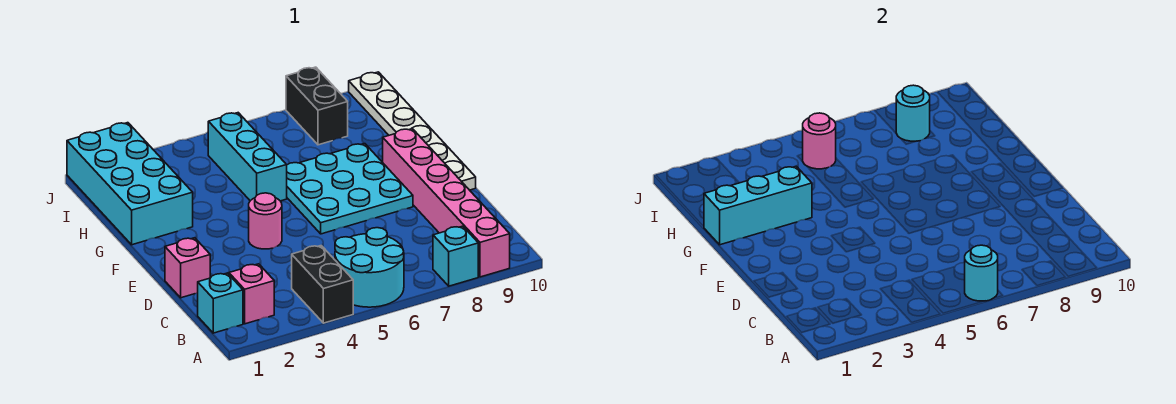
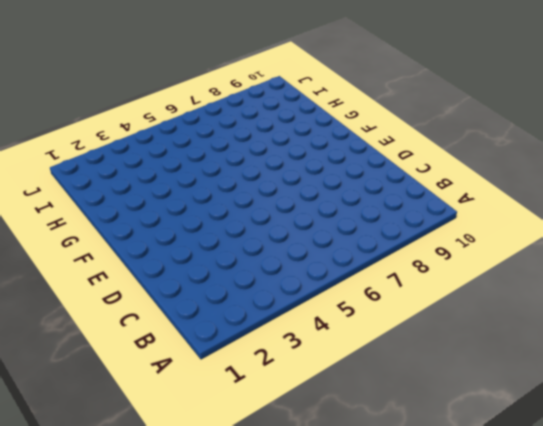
none -> black 1x2 brick [292,246,353,323]
none -> cyan 2x2 round brick [335,228,404,307]
none -> cyan 1x1 brick [433,226,478,286]

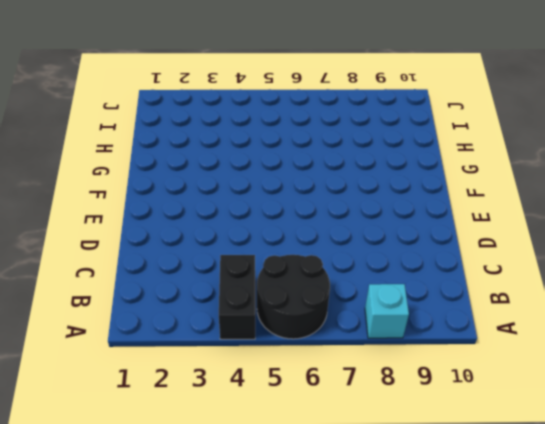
black 2x2 round brick [257,255,330,339] -> cyan 2x2 round brick [335,228,404,307]
none -> pink 1x6 brick [383,129,510,277]
none -> cyan 1x1 brick [198,273,243,333]
none -> pink 1x1 brick [229,264,274,324]

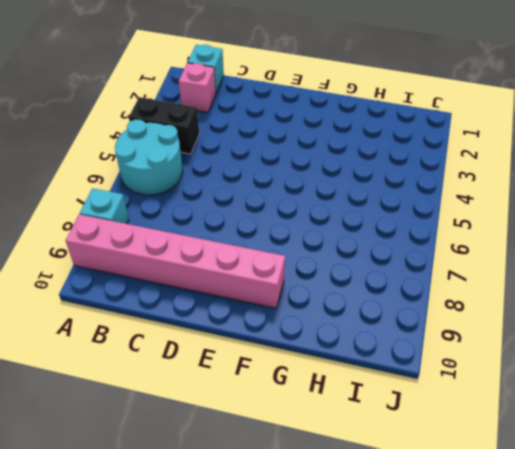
none -> pink 1x1 brick [165,238,210,298]
none -> pink 1x1 round brick [249,193,282,249]
none -> cyan 3x3 plate [287,144,413,234]

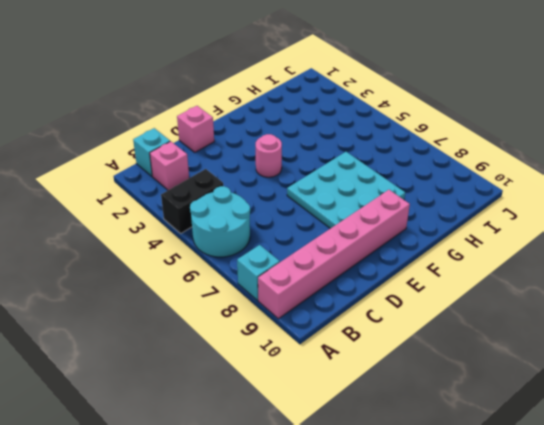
none -> white 1x6 plate [349,72,476,190]
none -> cyan 2x4 brick [67,123,193,245]
none -> cyan 1x3 brick [208,113,287,201]

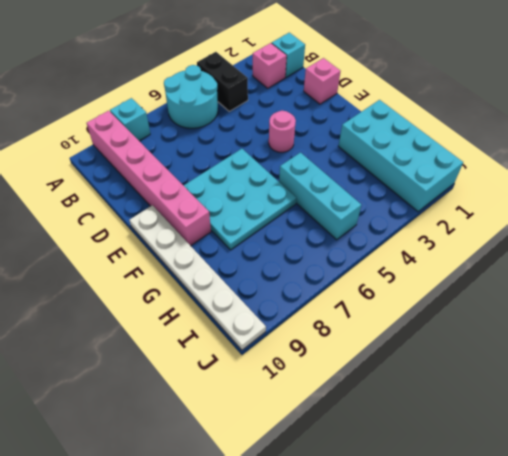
none -> black 1x2 brick [286,67,348,145]
none -> cyan 1x1 round brick [965,245,998,301]
none -> cyan 1x3 brick [704,166,812,245]

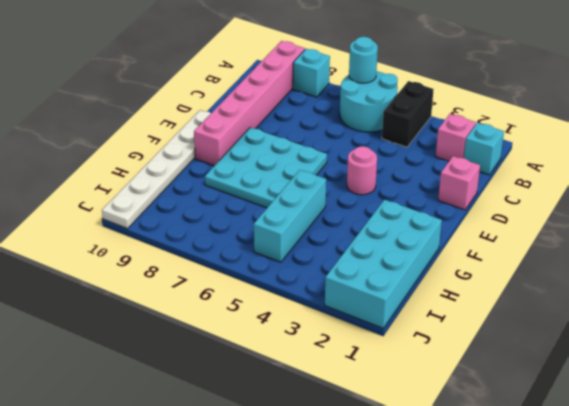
none -> black 1x2 brick [286,67,348,145]
none -> cyan 1x3 brick [704,166,812,245]
none -> pink 1x1 round brick [803,113,836,169]

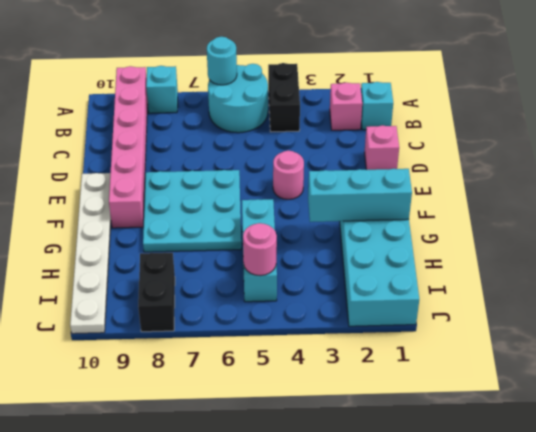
none -> cyan 1x1 round brick [896,85,930,142]

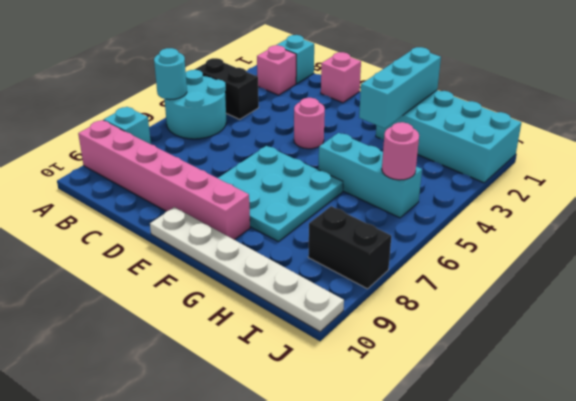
none -> cyan 1x1 round brick [896,85,930,142]

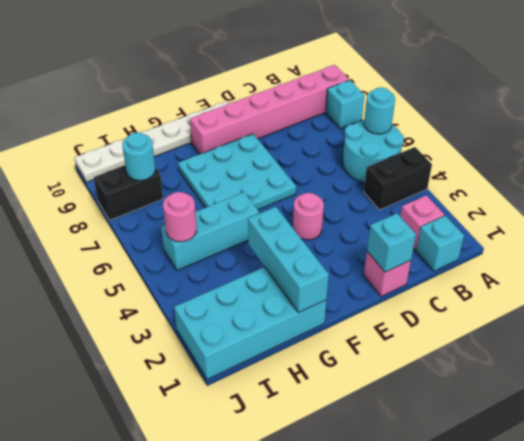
cyan 1x1 brick [367,213,416,272] -> none

